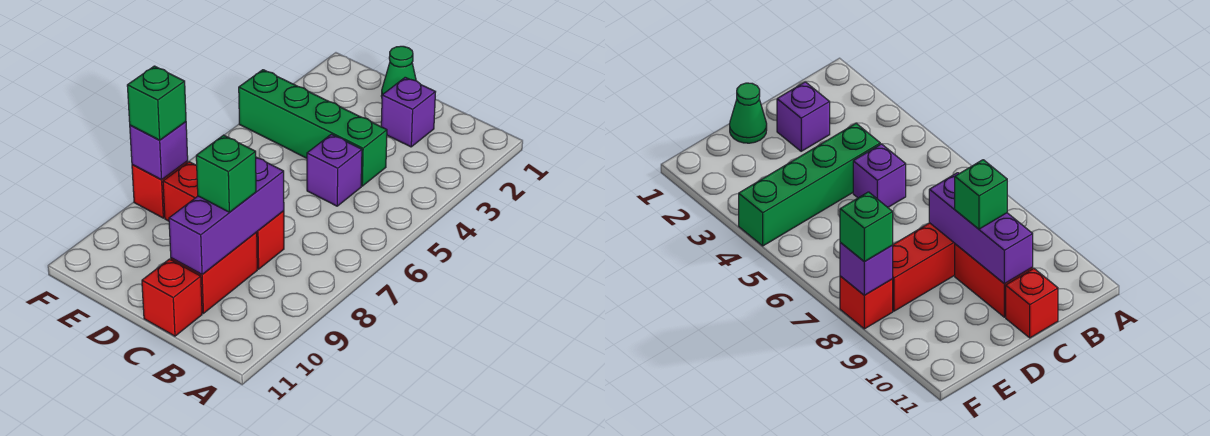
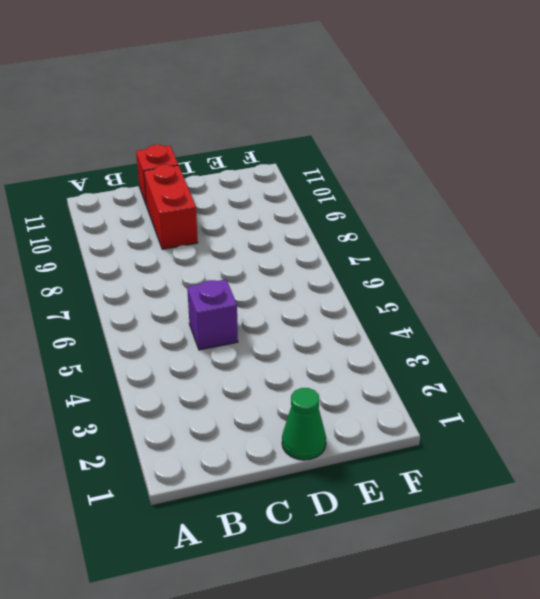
none -> purple 1x1 brick [381,77,435,147]
none -> green 1x4 brick [239,70,387,186]
none -> red 1x3 brick [163,162,284,269]

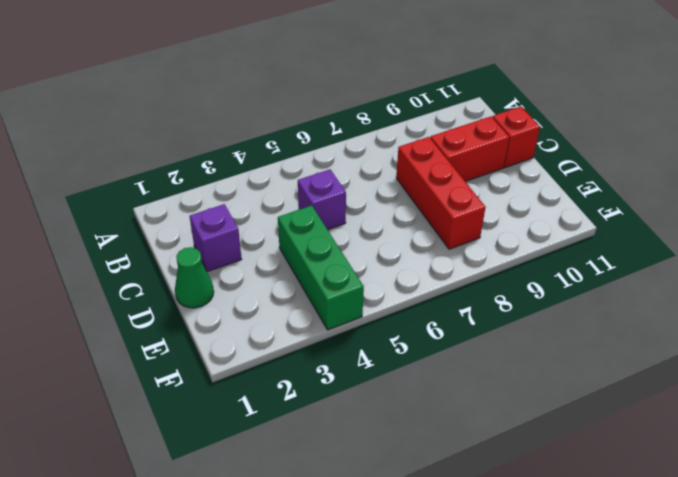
green 1x3 brick [278,205,364,330] -> green 1x4 brick [239,70,387,186]
none -> red 1x1 brick [132,161,188,218]
none -> purple 1x3 brick [169,157,284,274]
none -> purple 1x1 brick [130,122,188,180]

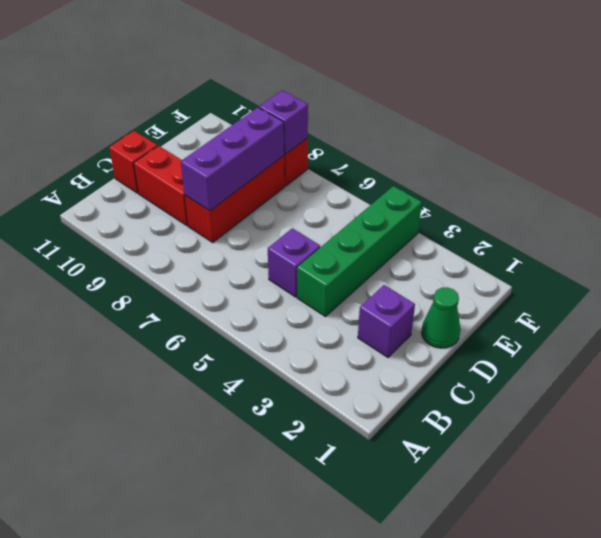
purple 1x3 brick [181,107,284,211] -> purple 1x3 brick turned to [169,157,284,274]
none -> green 1x1 brick [196,135,256,212]
none -> green 1x1 brick [127,66,186,140]

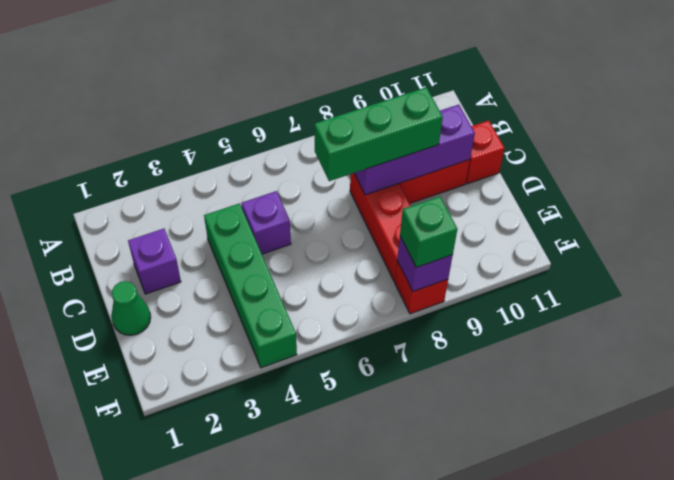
green 1x3 brick [315,87,443,181] -> green 1x1 brick [196,135,256,212]

